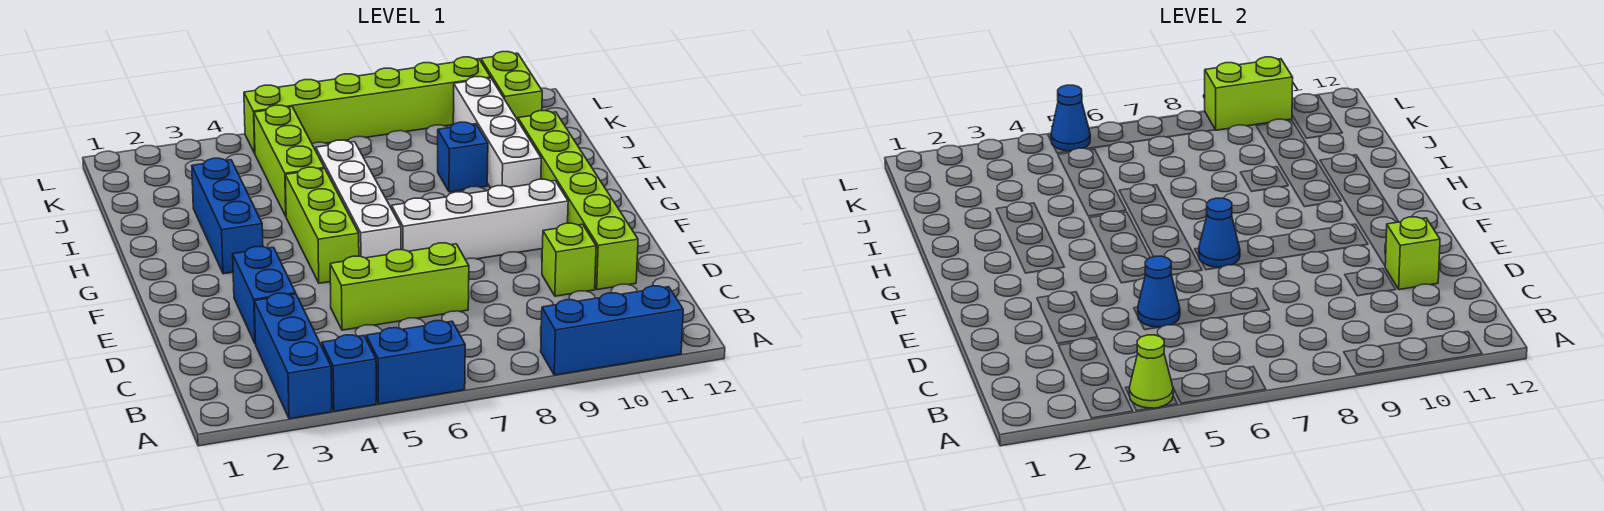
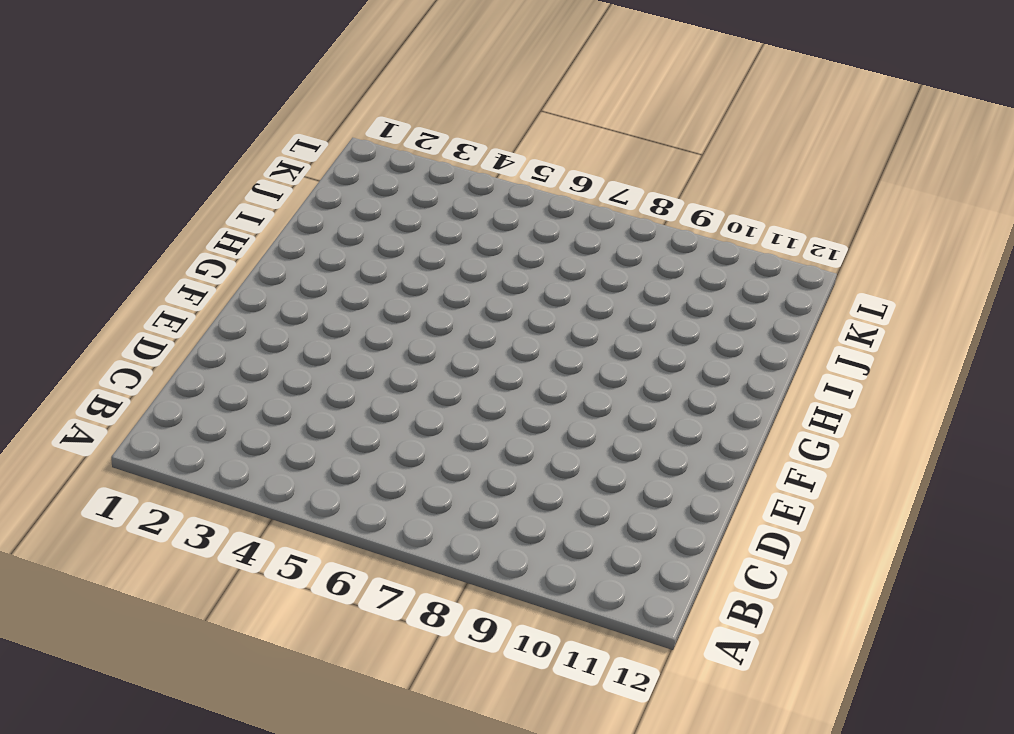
none -> blue 1x3 brick [254,293,332,419]
none -> blue 1x1 brick [322,335,376,411]
none -> blue 1x2 brick [366,321,465,404]

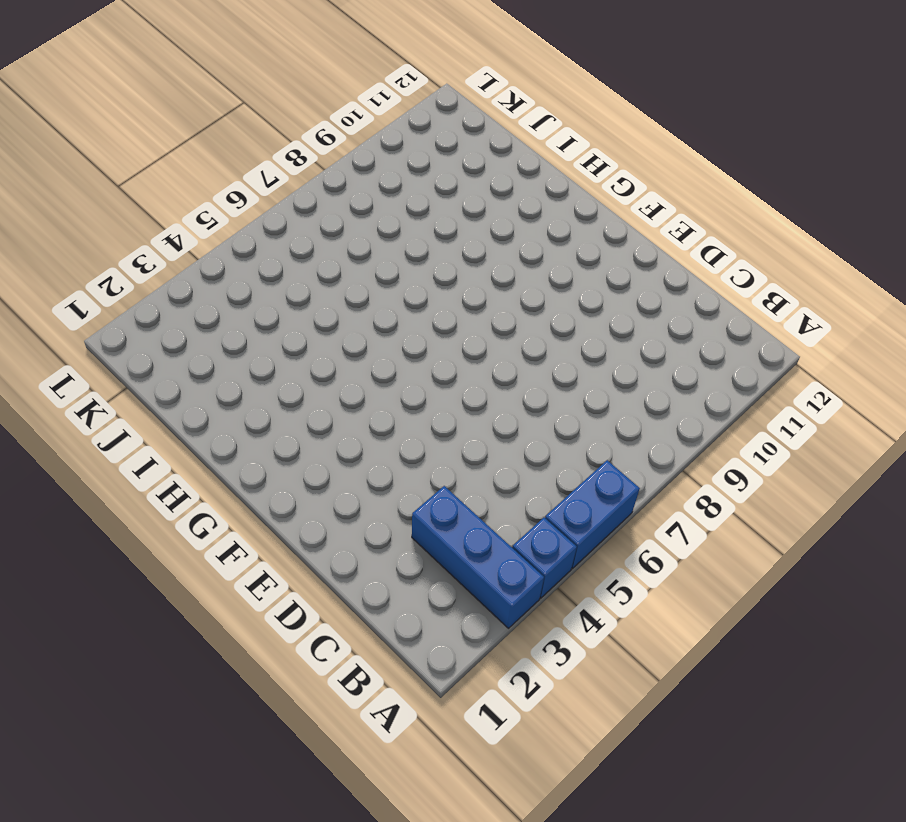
none -> blue 1x3 brick [541,286,683,375]
none -> blue 1x2 brick [233,246,296,344]
none -> lime 1x3 brick [330,243,469,330]

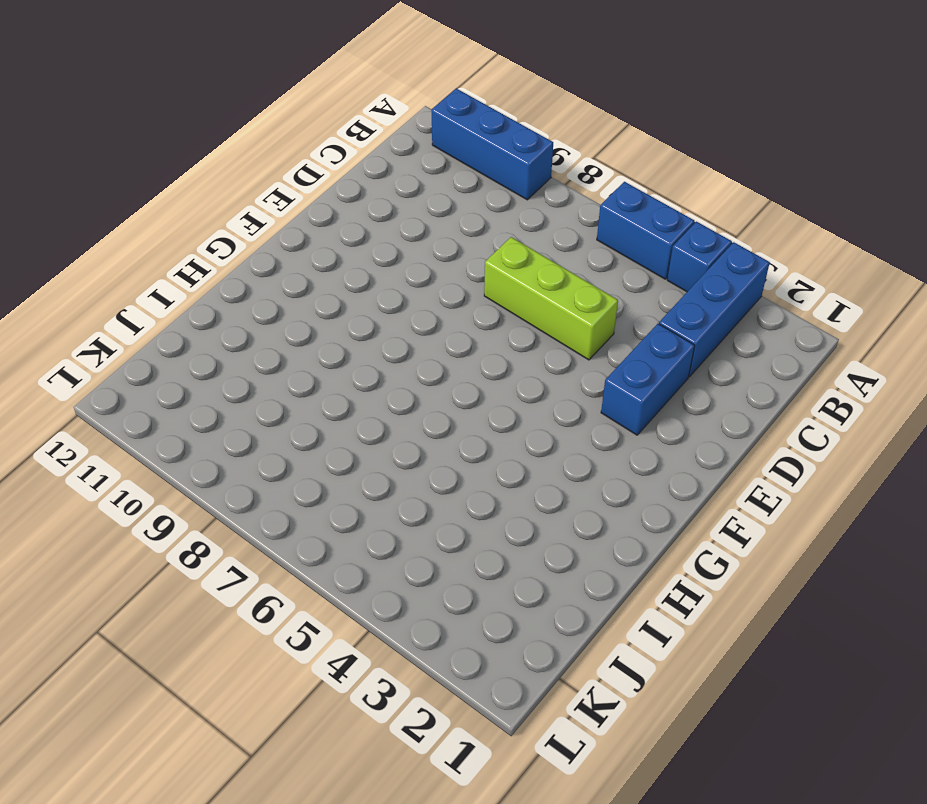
none -> lime 1x1 brick [542,223,596,296]
none -> lime 1x6 brick [518,111,638,290]
none -> lime 1x3 brick [285,167,359,283]

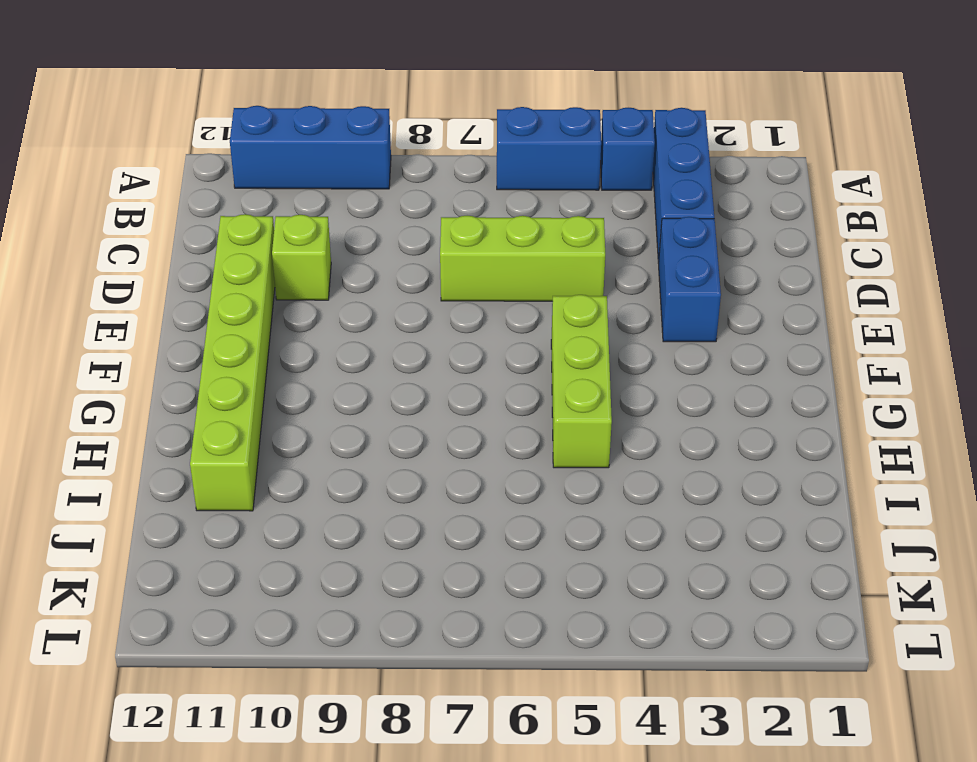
none -> white 1x4 brick [316,140,401,258]
none -> white 1x4 brick [392,179,568,259]
none -> blue 1x3 brick [192,158,263,274]

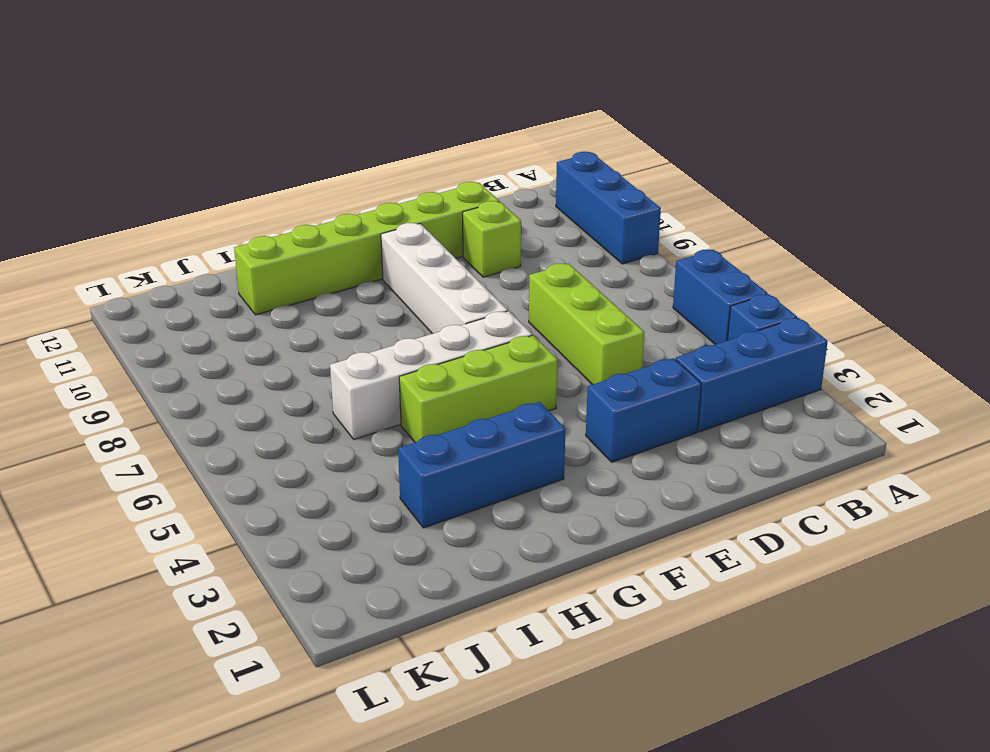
none -> white 1x4 brick [453,77,541,188]
none -> lime 1x3 brick [254,105,324,216]
none -> blue 1x1 brick [438,122,488,192]

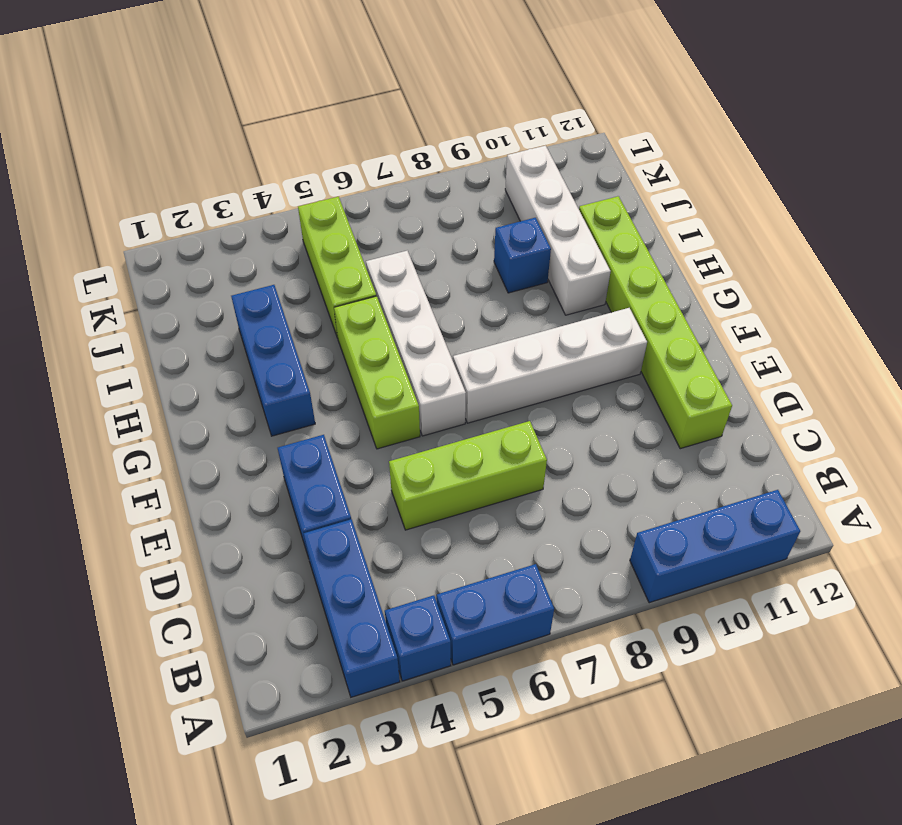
none -> lime 1x1 brick [542,223,596,296]
none -> lime 1x2 brick [481,52,542,120]
none -> lime 1x6 brick [244,57,491,153]

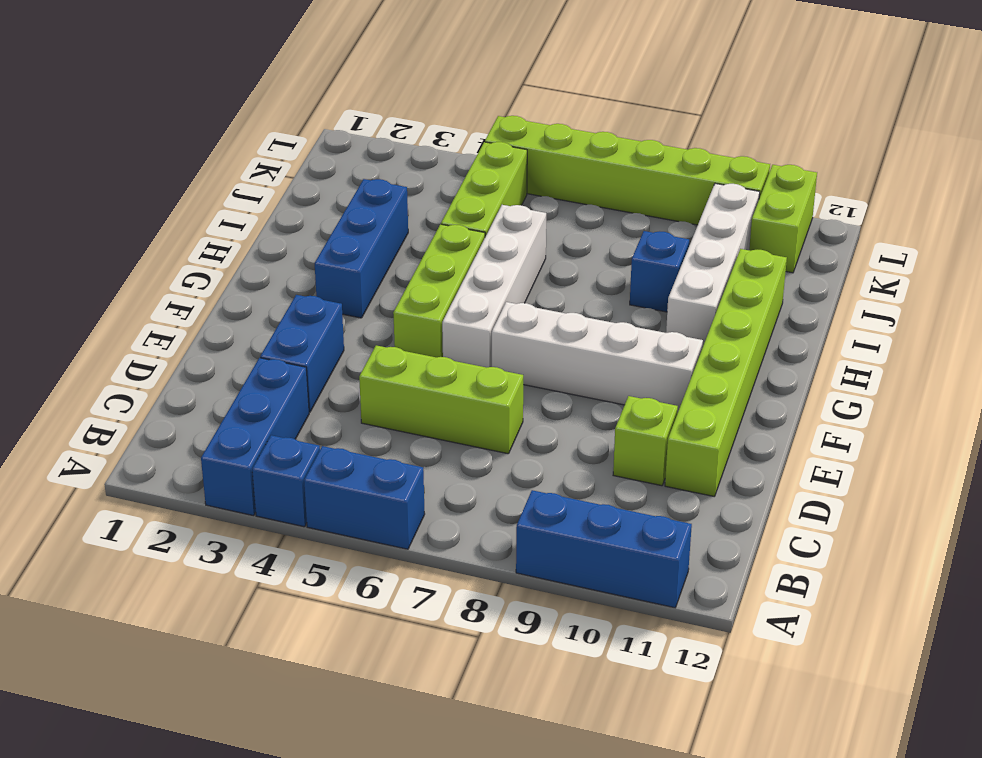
none -> lime 1x1 cone [1129,335,1173,408]
none -> blue 1x1 cone [1138,256,1180,327]
none -> lime 1x1 brick [1385,217,1440,290]

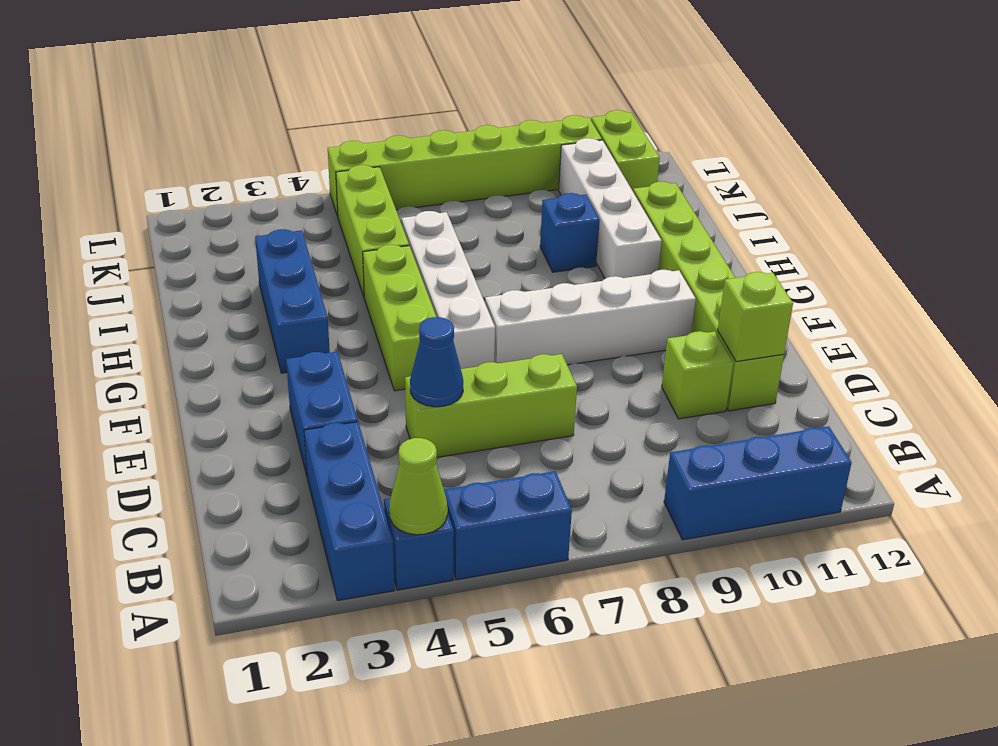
none -> blue 1x1 cone [1199,198,1240,268]
none -> blue 1x1 cone [1051,85,1090,151]
none -> lime 1x2 brick [1205,57,1293,130]

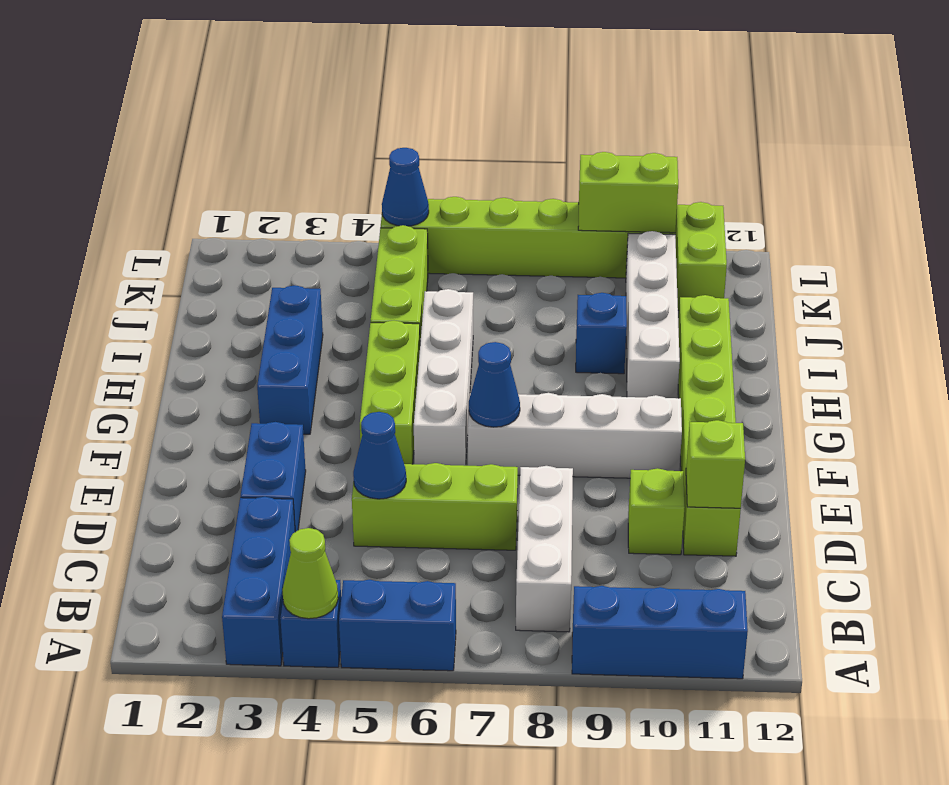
white 1x3 brick [516,466,573,632] -> none

